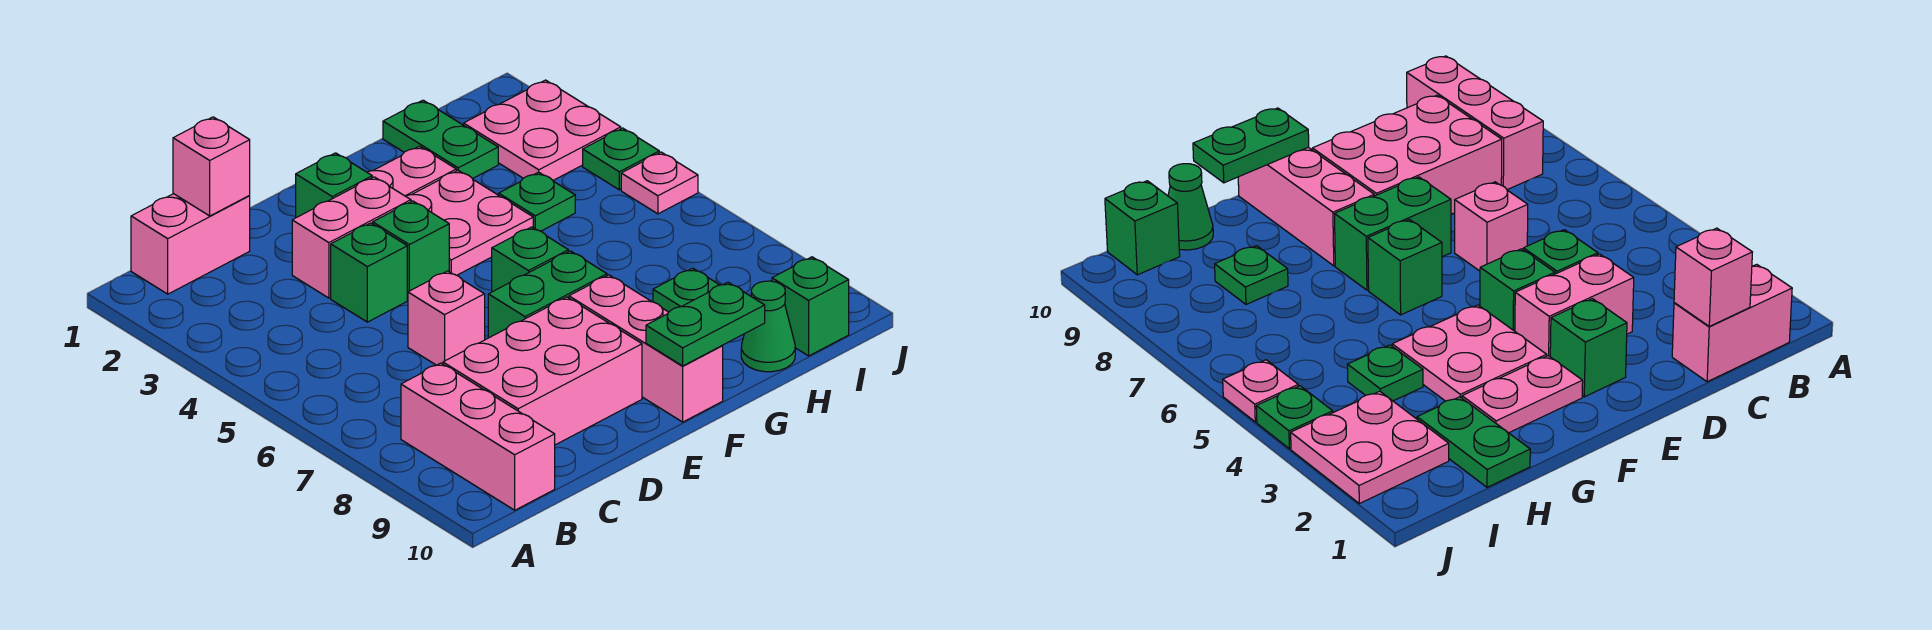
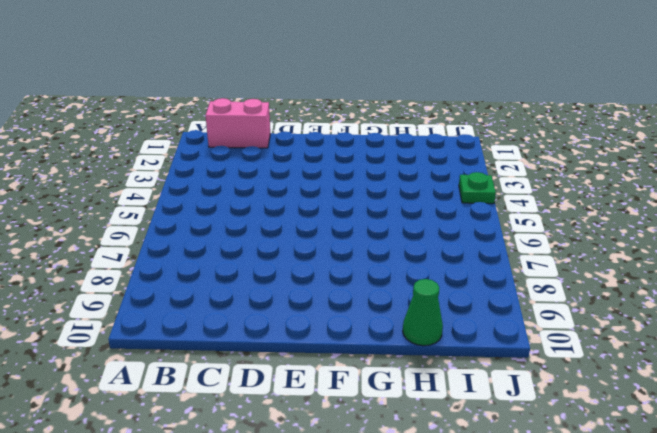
none -> pink 1x3 brick [401,363,555,510]
none -> pink 2x3 brick [443,297,642,445]
none -> pink 1x2 brick [292,177,411,298]

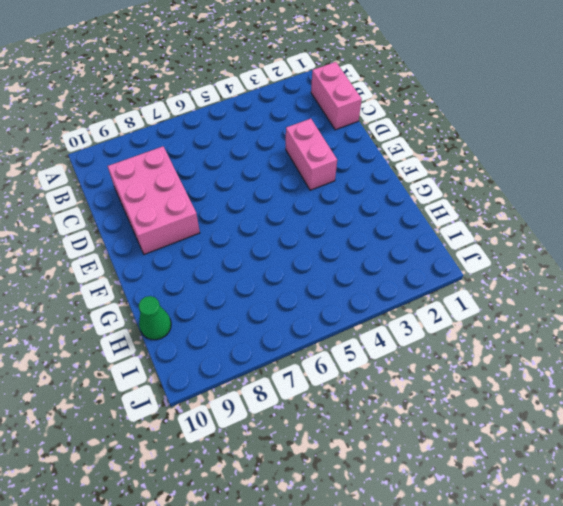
none -> pink 1x3 brick [401,363,555,510]
none -> green 1x1 brick [331,223,407,322]
none -> pink 1x1 brick [408,271,485,365]

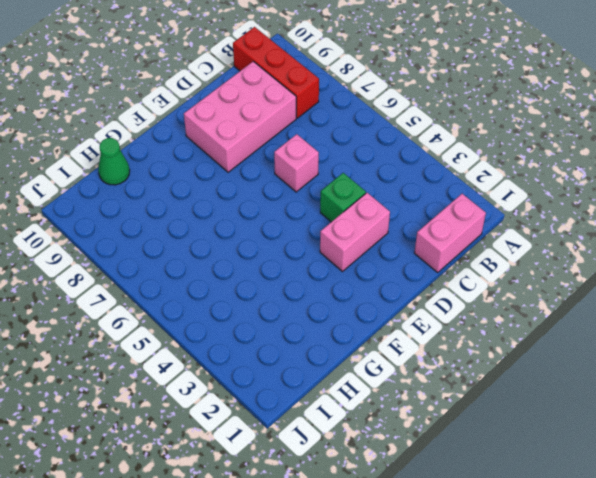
red 1x3 brick [233,27,319,118] -> pink 1x3 brick [401,363,555,510]
none -> green 1x1 brick [296,153,372,218]
none -> green 1x1 brick [373,201,449,299]
none -> green 1x2 brick [488,251,607,338]

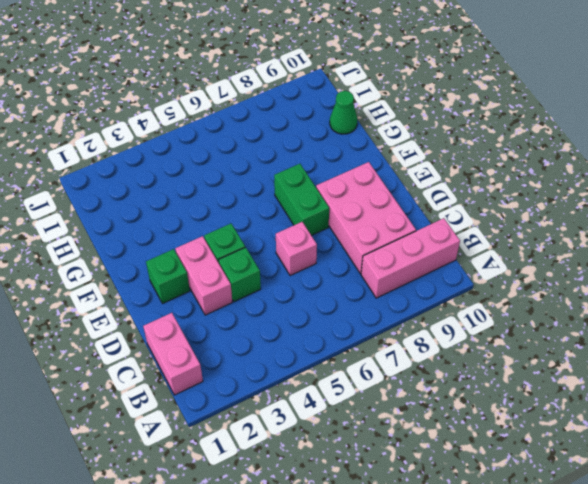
none -> pink 1x2 plate [367,146,456,196]
none -> pink 2x2 plate [406,170,533,275]
none -> green 1x1 brick [492,227,568,292]

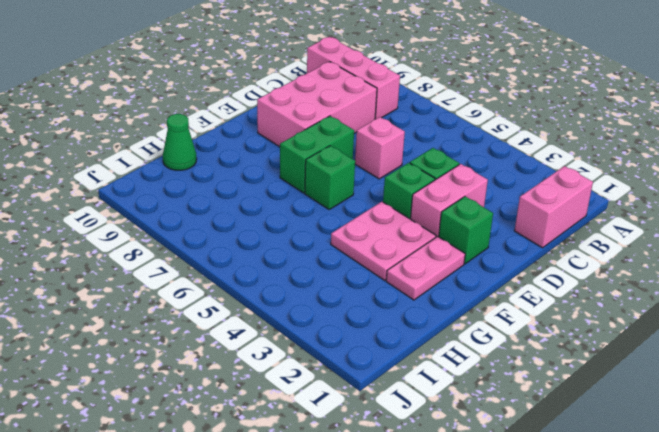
none -> pink 1x3 brick [569,275,723,422]
none -> green 1x2 plate [383,100,498,179]
none -> green 1x1 plate [499,172,575,231]

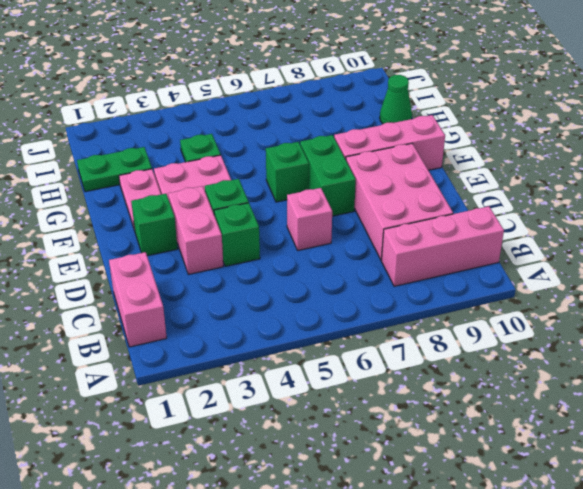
none -> green 1x1 plate [653,268,719,312]
none -> pink 2x2 plate [464,80,621,180]
none -> green 1x1 brick [772,257,849,356]

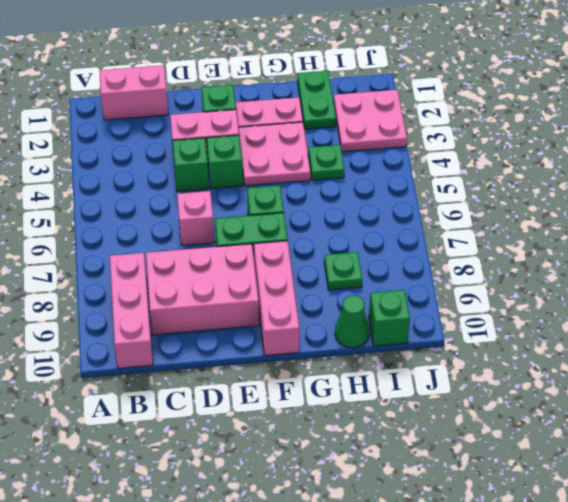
none -> green 1x1 plate [583,128,659,190]
none -> pink 1x1 plate [621,152,698,214]
none -> pink 1x1 brick [173,117,250,216]

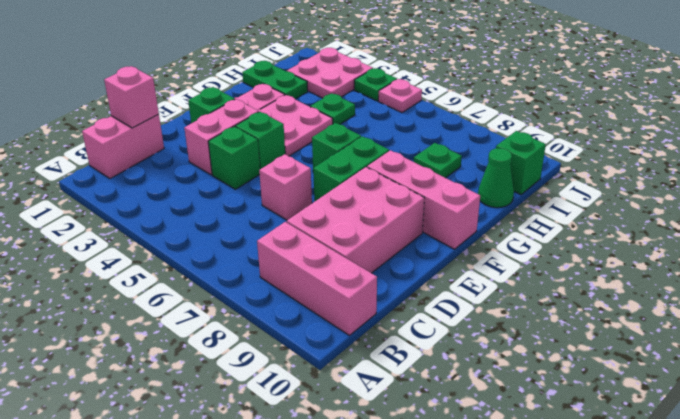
none -> green 1x2 plate [646,282,765,366]

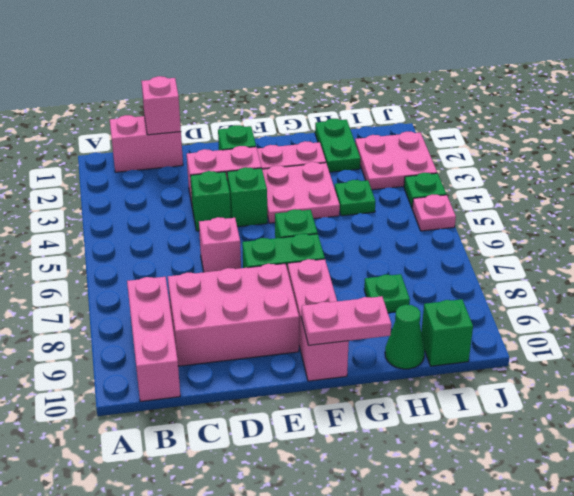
pink 1x2 plate [301,296,391,345] -> green 1x2 plate [646,282,765,366]

